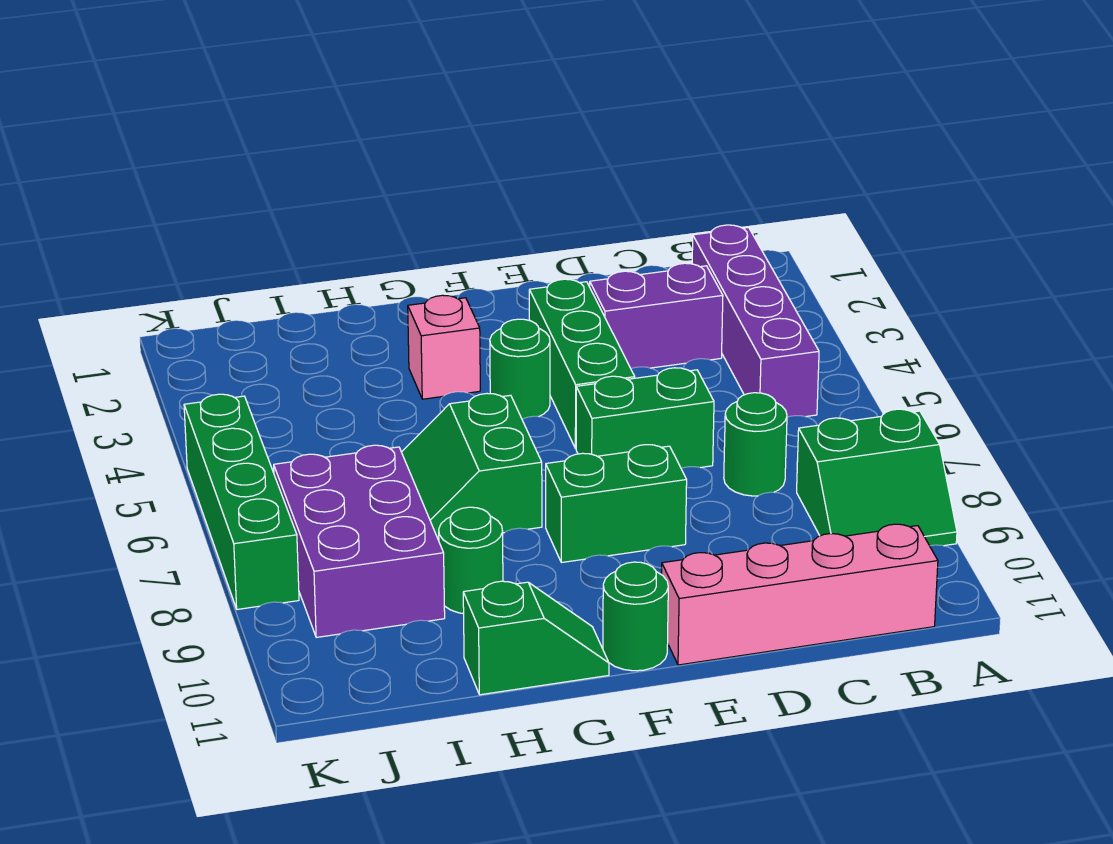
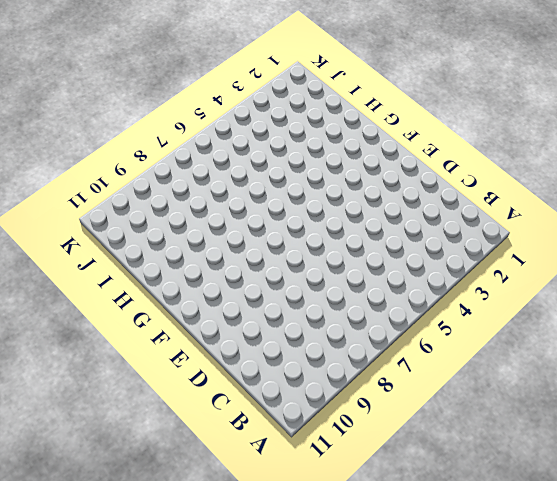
none -> green 2x2 slope [797,409,957,546]
none -> purple 1x4 brick [692,225,819,417]
none -> pink 1x4 brick [662,524,938,665]

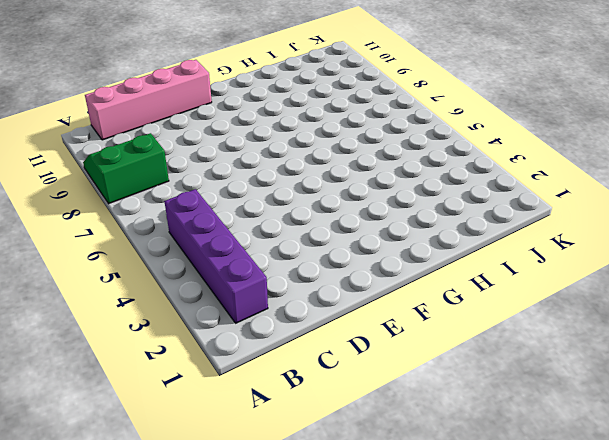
none -> purple 1x2 brick [590,263,723,369]
none -> green 1x1 round brick [724,393,787,496]
none -> green 1x2 brick [576,368,714,469]

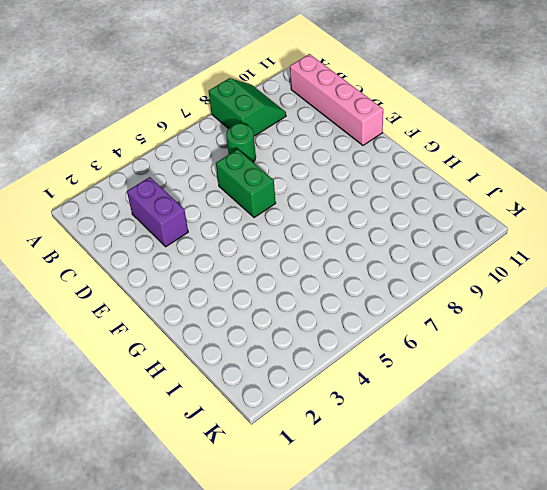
none -> purple 1x4 brick [692,225,819,417]
none -> green 1x3 brick [529,279,635,449]
none -> green 1x2 brick [546,445,687,563]

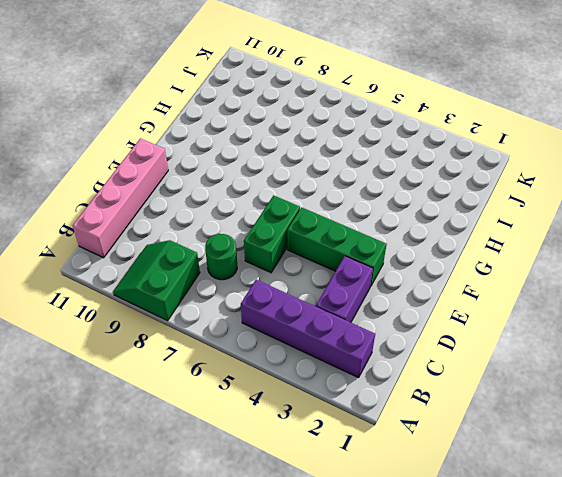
none -> green 1x2 brick [546,445,687,563]
none -> green 1x1 round brick [490,319,550,419]
none -> green 1x1 round brick [603,562,668,671]

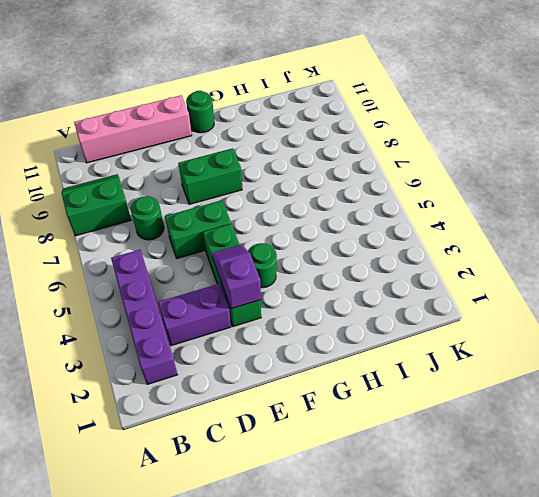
purple 1x2 slope [212,244,261,309] -> none
none -> pink 1x1 brick [408,295,480,399]
none -> green 2x2 slope [402,394,542,541]
none -> green 1x2 slope [463,581,609,695]

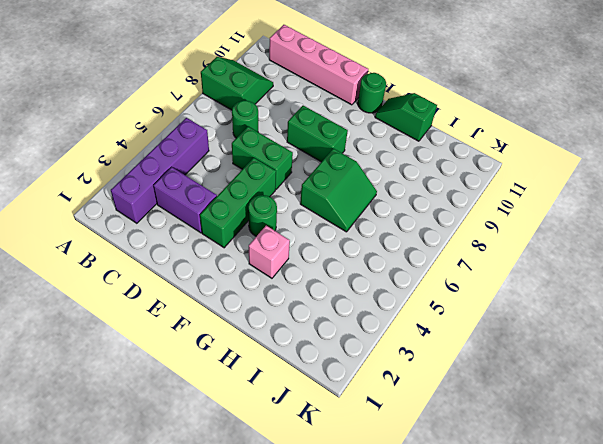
none -> green 1x1 round brick [439,507,503,614]
none -> purple 2x3 brick [274,445,445,637]
none -> green 1x4 brick [184,394,299,609]

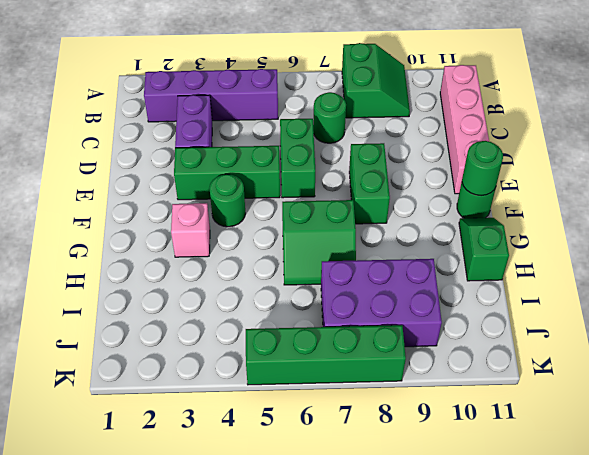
green 1x1 round brick [462,141,503,196] -> green 1x1 round brick moved to [439,507,503,614]

